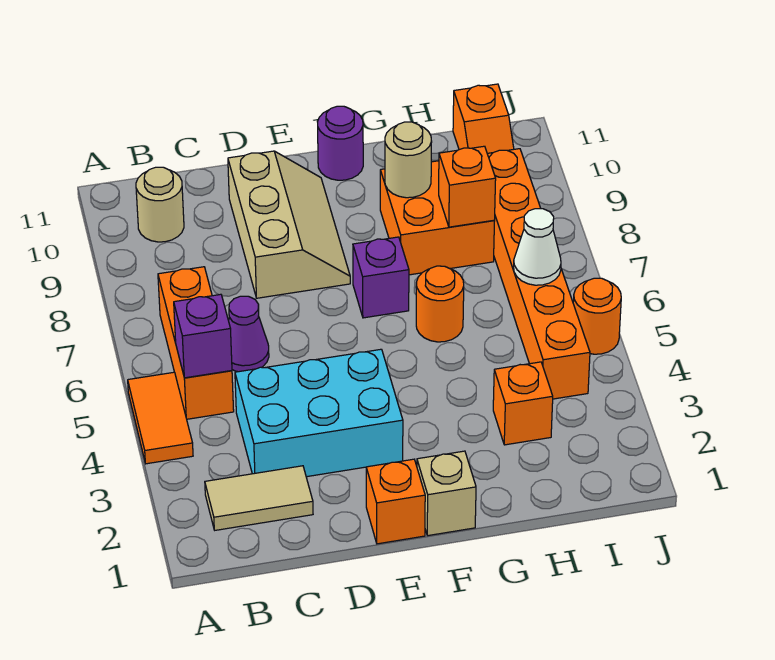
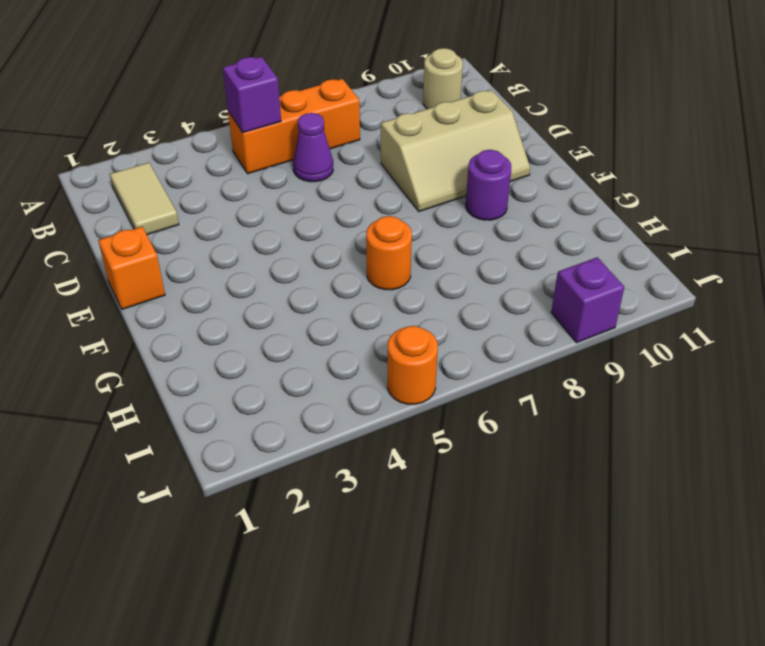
purple 1x1 round brick [466,150,511,220] -> purple 1x1 round brick moved to [318,106,363,180]
purple 1x1 brick [551,257,624,343] -> purple 1x1 brick moved to [353,237,409,318]
none -> orange 1x2 tile [128,372,193,464]
none -> cyan 2x3 brick [235,349,403,477]
none -> tan 1x1 brick [417,451,476,536]

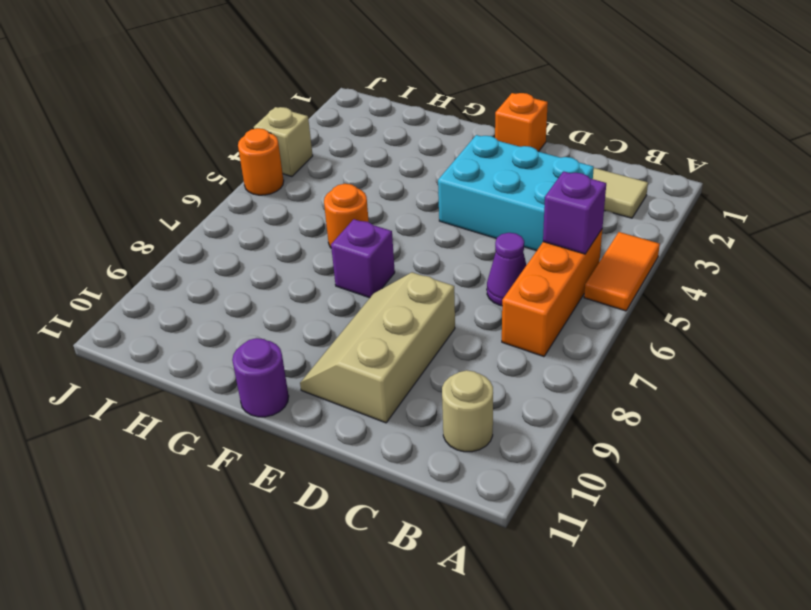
tan 1x1 brick [254,107,313,177] -> tan 1x1 brick moved to [417,451,476,536]
none -> orange 2x2 brick [380,161,494,275]
none -> orange 1x1 brick [493,362,553,445]
none -> orange 1x6 brick [487,149,590,399]

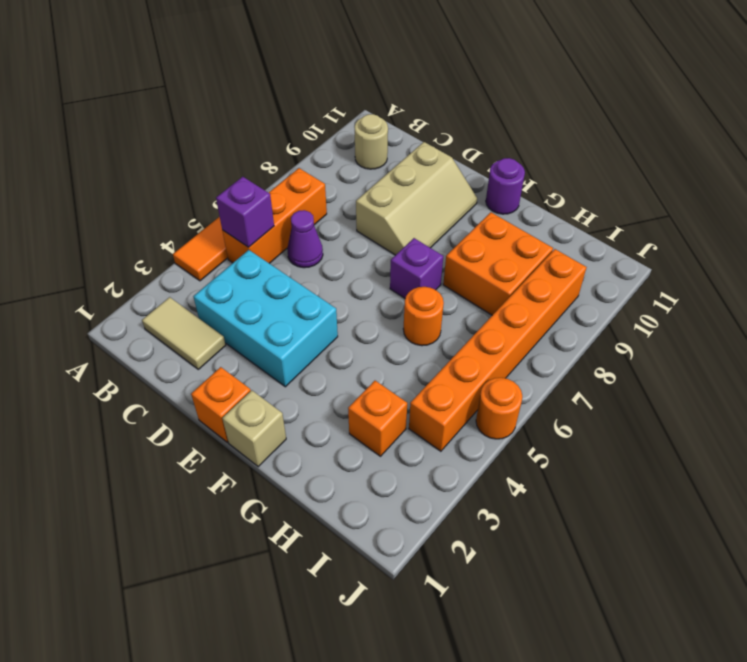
none -> orange 1x2 slope [453,84,514,153]
none -> tan 1x1 round brick [385,122,432,198]
none -> orange 1x1 brick [439,146,496,227]

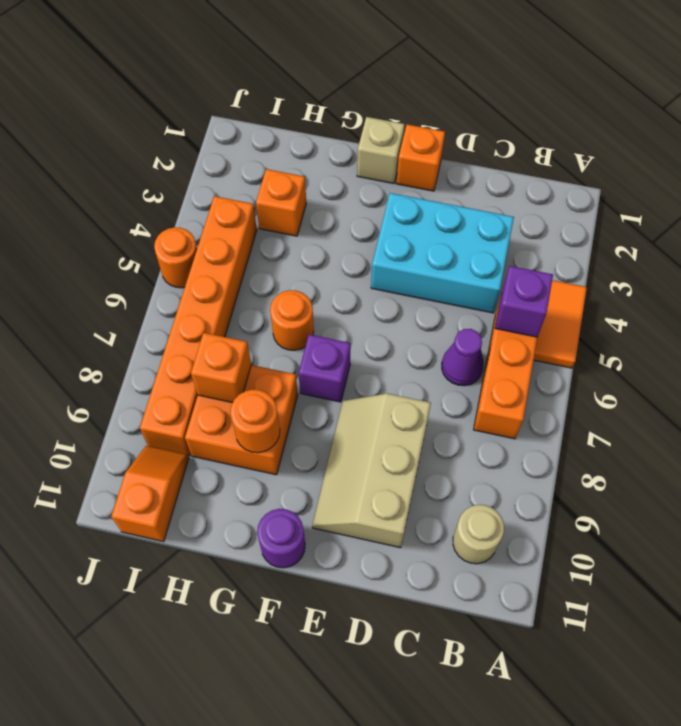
orange 1x1 round brick [230,390,280,453] -> tan 1x1 round brick [385,122,432,198]
none -> tan 1x2 tile [205,466,313,530]
none -> white 1x1 cone [514,209,561,285]

